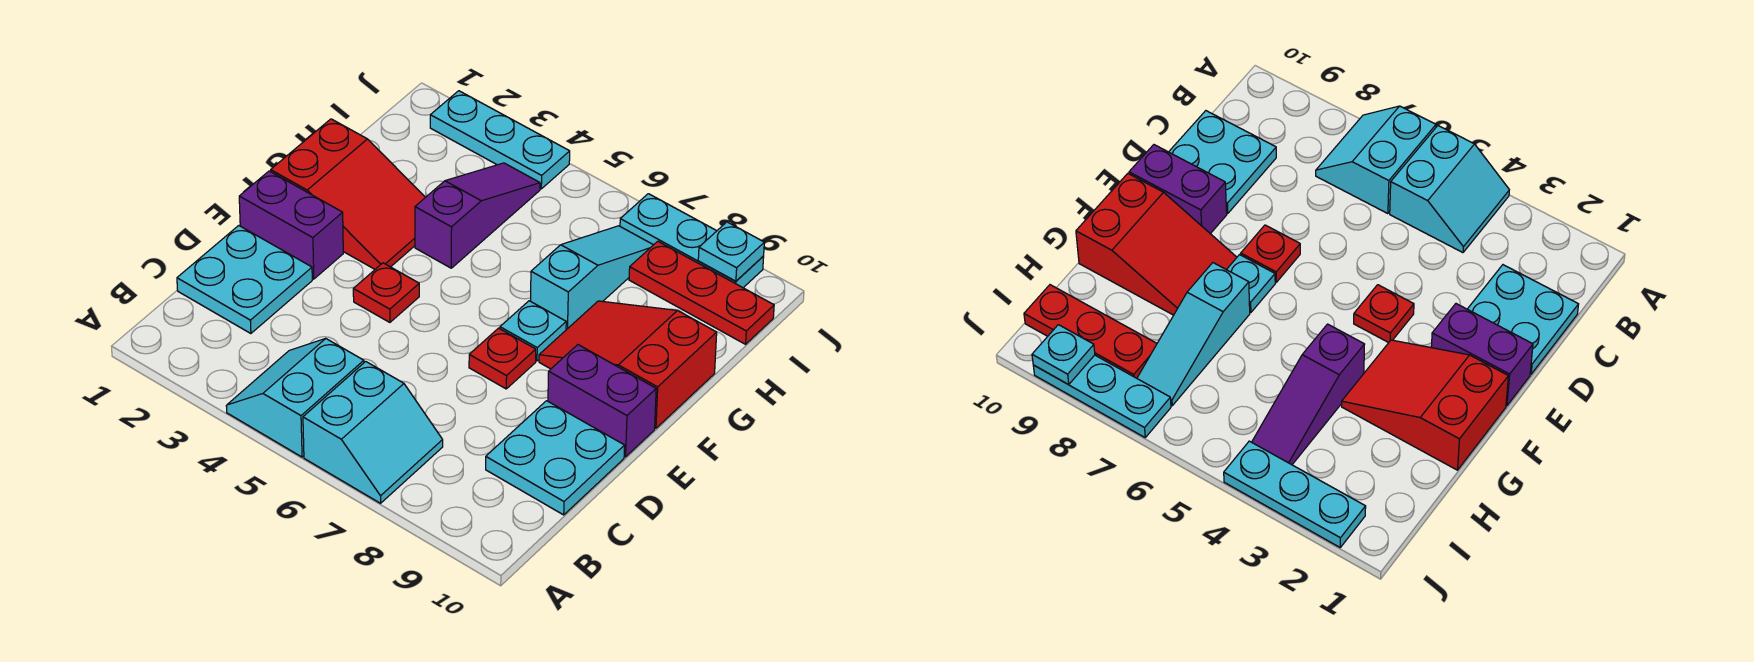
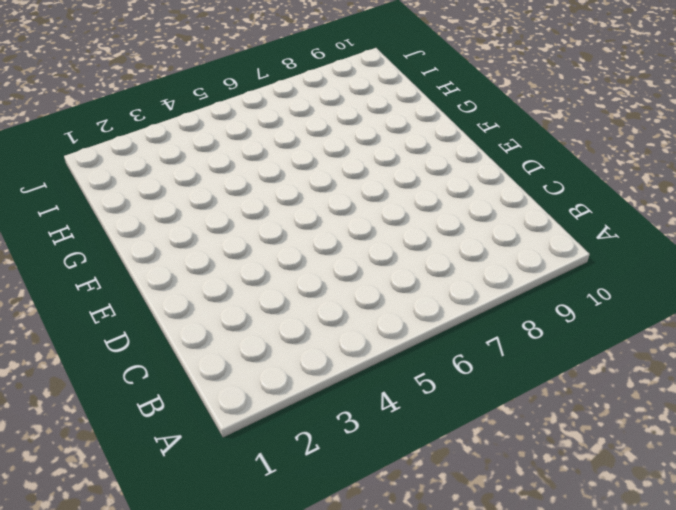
none -> cyan 2x2 slope [226,339,364,457]
none -> cyan 2x2 slope [303,362,443,503]
none -> cyan 2x2 plate [177,226,312,334]

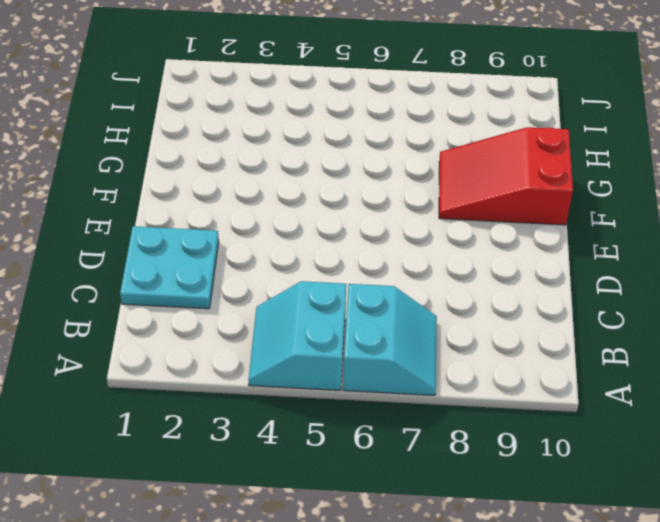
none -> cyan 2x2 plate [486,401,625,515]
none -> purple 1x2 brick [239,171,343,279]
none -> red 1x1 plate [353,263,419,322]

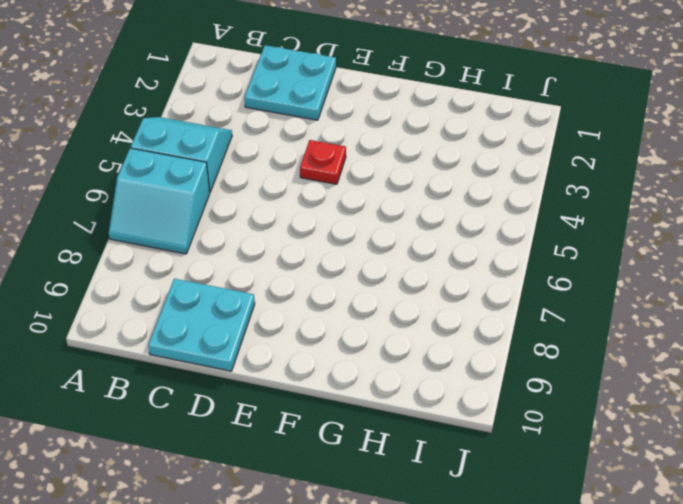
none -> purple 1x2 brick [239,171,343,279]
none -> red 1x1 plate [469,328,536,389]
none -> purple 1x2 brick [548,345,656,457]

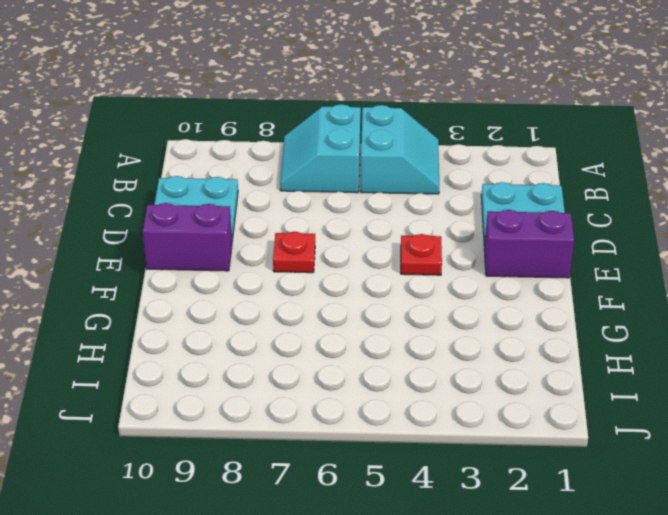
none -> red 2x3 slope [271,119,425,269]
none -> cyan 1x1 plate [500,301,566,361]
none -> red 2x3 slope [539,301,717,428]

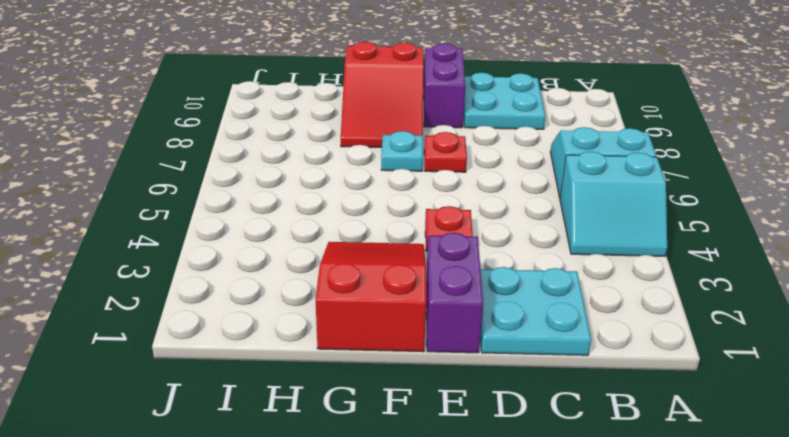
none -> purple 1x3 slope [415,163,540,268]
none -> cyan 1x3 slope [531,226,653,330]
none -> red 1x3 plate [629,241,774,344]

